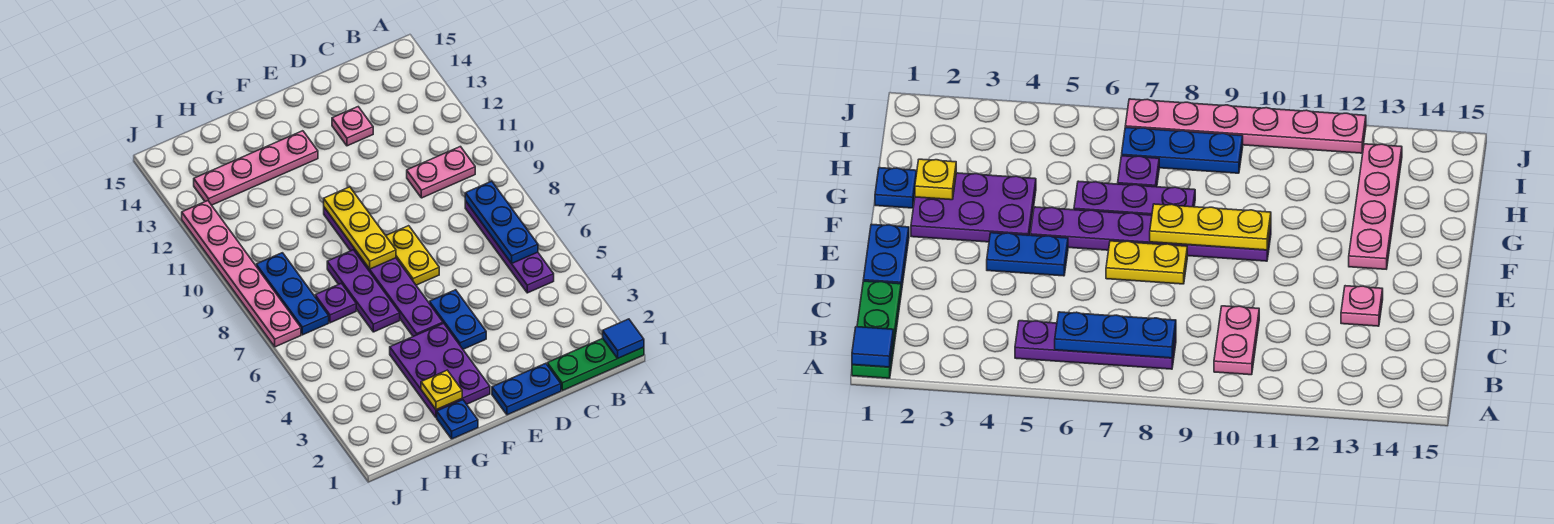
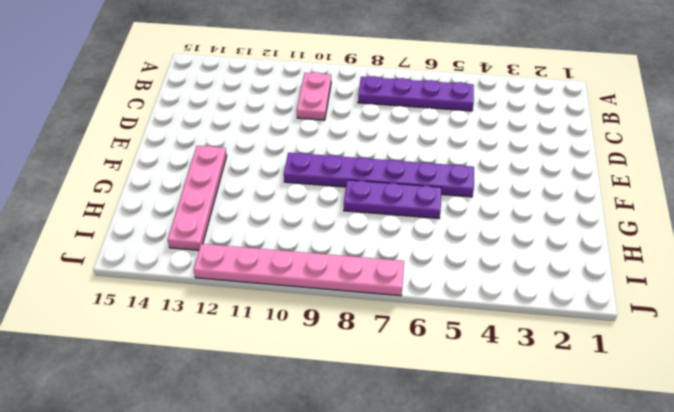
none -> green 1x3 plate [547,338,644,391]
none -> blue 1x2 plate [492,363,561,415]
none -> pink 1x1 plate [332,107,373,146]

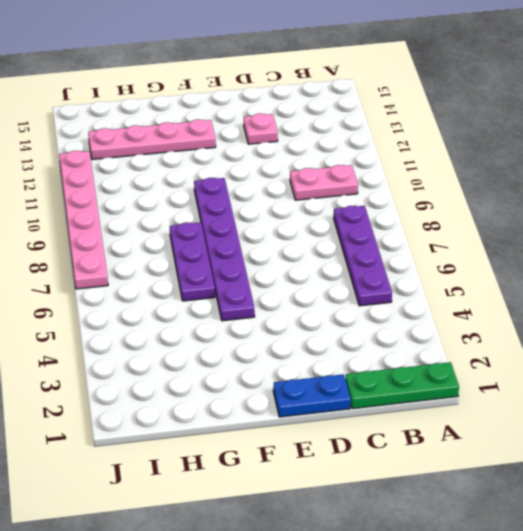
none -> blue 1x2 plate [429,290,486,349]
none -> yellow 1x2 plate [386,226,439,285]
none -> purple 2x3 plate [390,323,490,418]

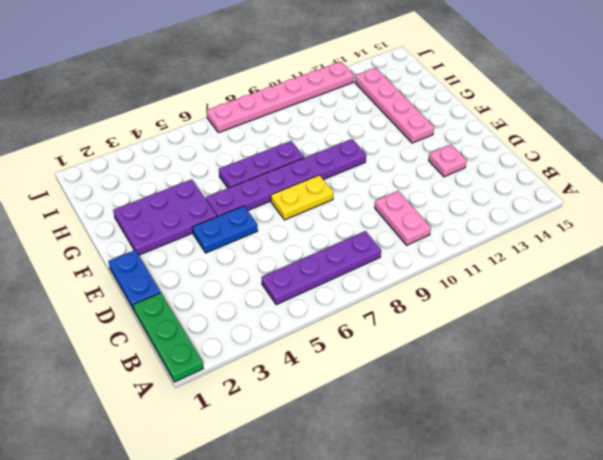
none -> blue 1x1 plate [437,400,478,439]
none -> purple 1x1 plate [315,283,356,323]
none -> blue 1x3 plate [256,253,329,335]

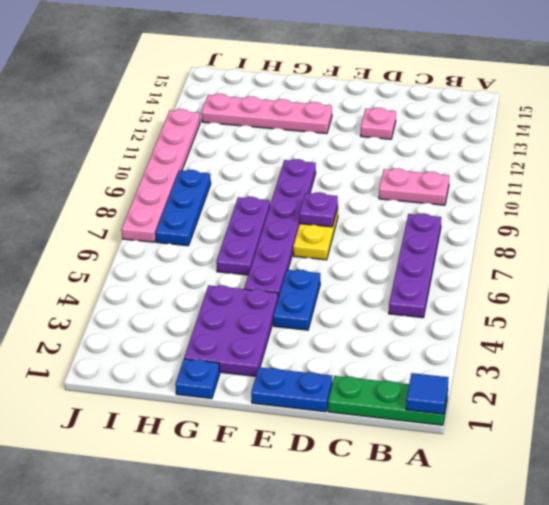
purple 1x1 plate [299,192,338,227] -> purple 1x1 plate moved to [315,283,356,323]
none -> blue 1x3 plate [465,181,538,263]
none -> yellow 1x3 plate [324,187,396,269]
none -> yellow 1x1 plate [421,370,462,410]

